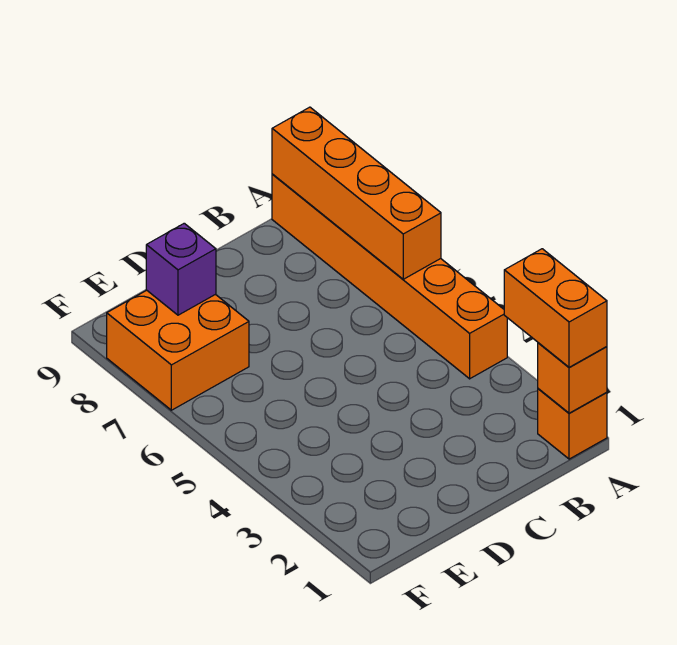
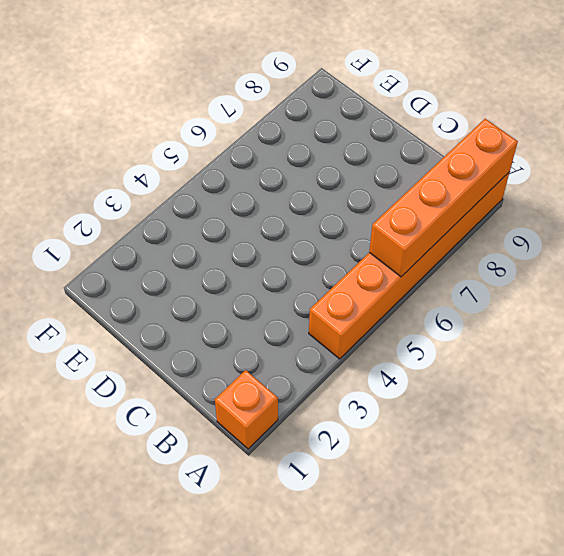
none -> orange 2x2 brick [107,290,249,410]
none -> orange 1x1 brick [538,343,607,413]

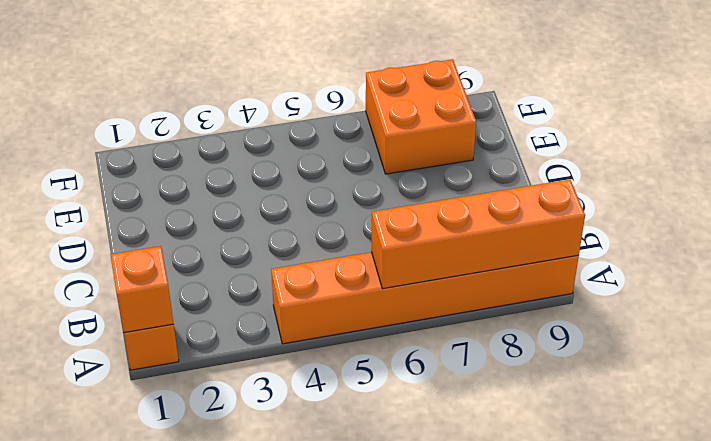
none -> purple 1x1 brick [146,223,216,315]
none -> orange 1x2 brick [504,249,607,367]

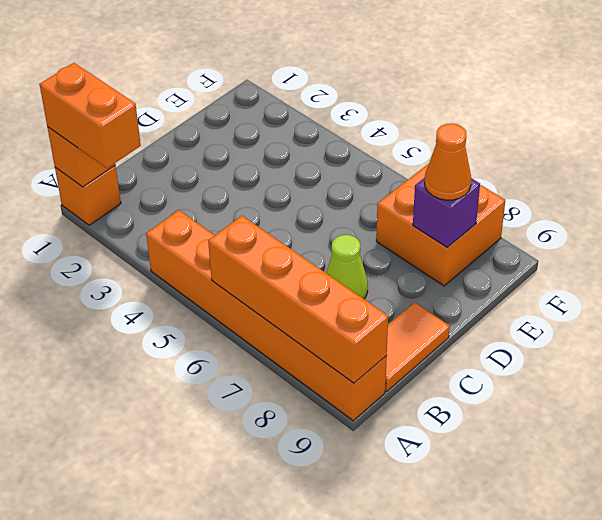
orange 1x2 tile [385,302,450,392] -> none
lime 1x1 cone [326,235,368,299] -> none
orange 1x1 cone [425,123,471,200] -> none

